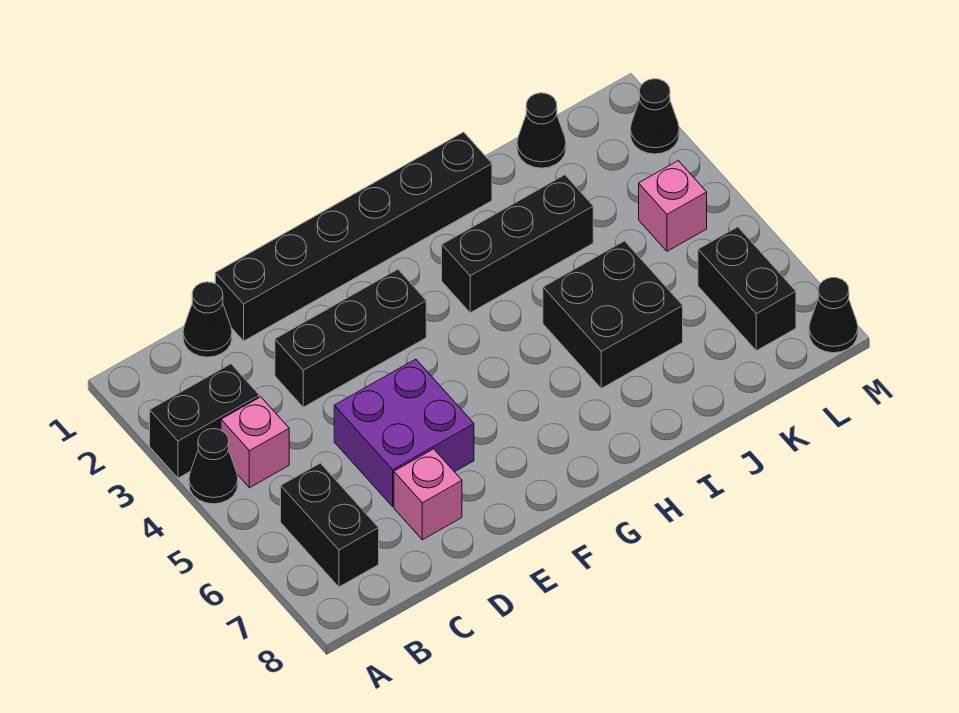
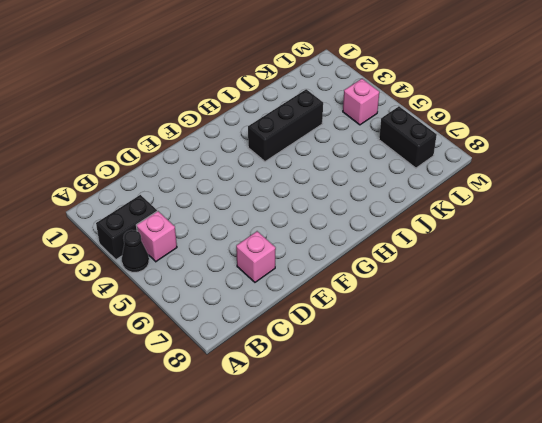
none -> black 1x2 brick [281,463,379,587]
none -> black 1x1 cone [183,282,232,357]
none -> black 1x6 brick [215,132,492,341]

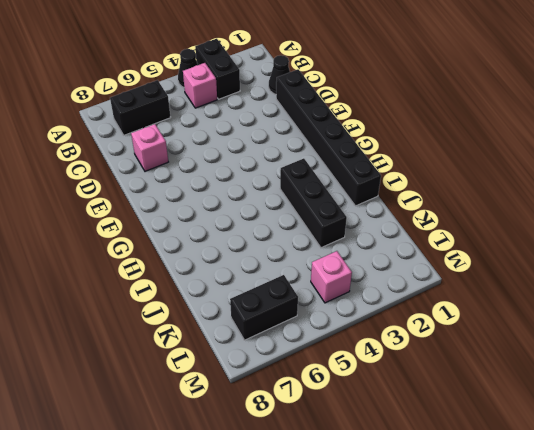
none -> black 1x3 brick [275,269,426,407]
none -> purple 2x2 brick [334,359,474,506]
none -> black 2x2 brick [543,241,683,388]

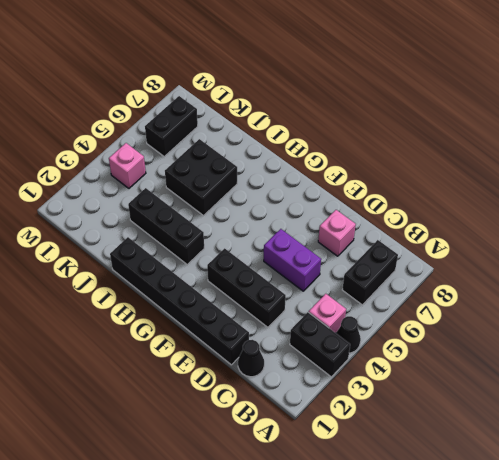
purple 1x2 brick [264,229,321,291] -> purple 2x2 brick [334,359,474,506]
none -> black 1x1 cone [517,93,566,168]
none -> black 1x1 cone [630,79,679,154]
none -> black 1x1 cone [809,278,858,353]

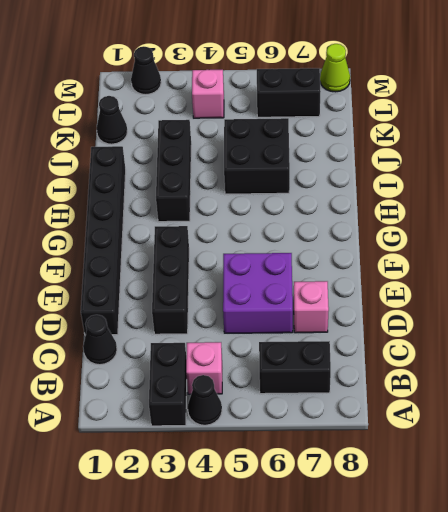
lime 1x1 cone [320,44,350,92] -> black 1x1 cone [809,278,858,353]

